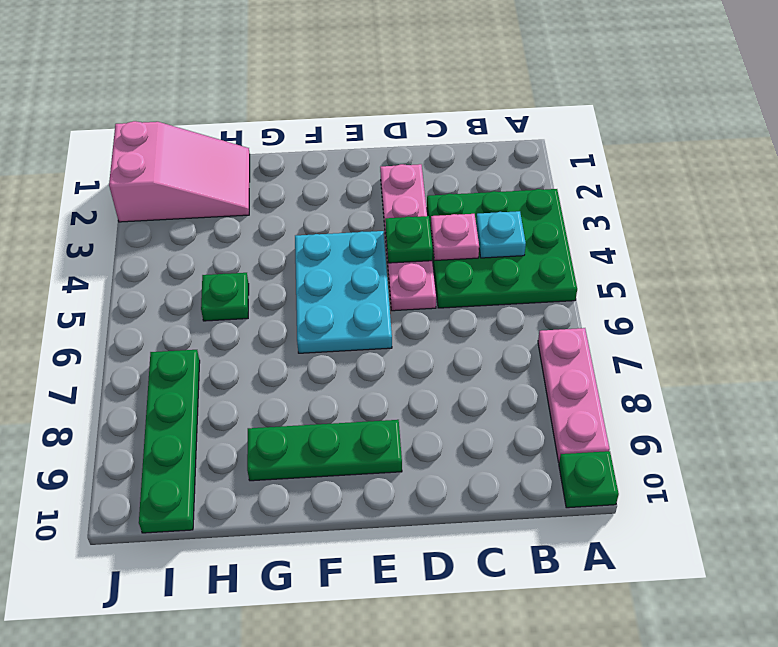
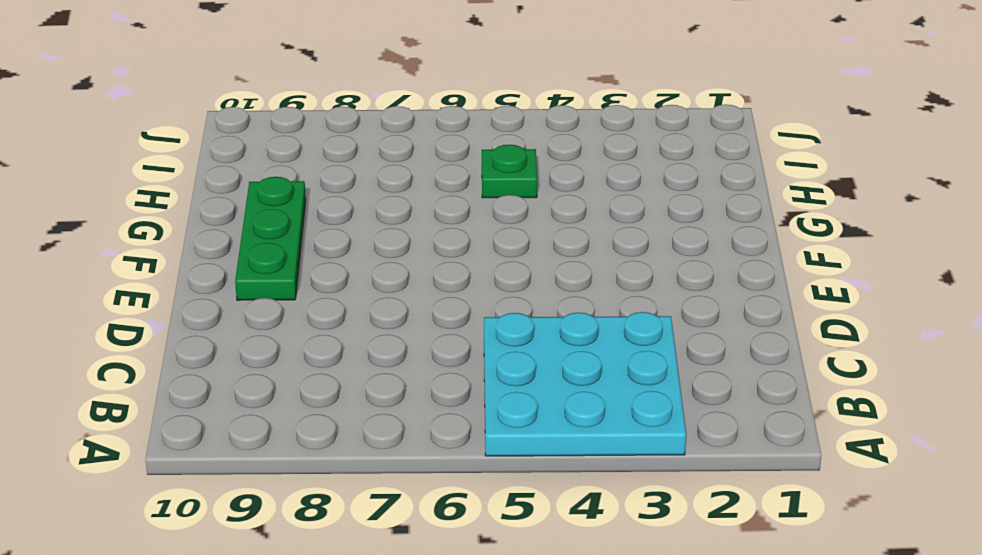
cyan 3x3 plate [484,312,686,456] -> green 3x3 plate [427,189,577,308]
none -> pink 1x3 plate [538,328,610,462]
none -> green 1x1 plate [559,451,619,508]
none -> pink 1x4 plate [380,164,436,311]

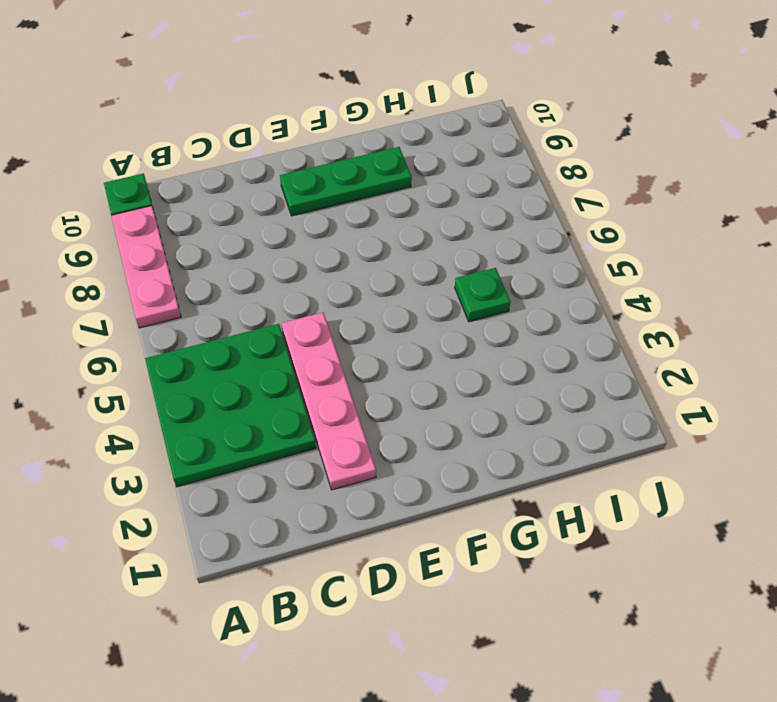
none -> cyan 2x3 plate [295,231,392,353]
none -> pink 2x3 slope [109,121,250,222]
none -> green 1x4 plate [139,350,200,533]

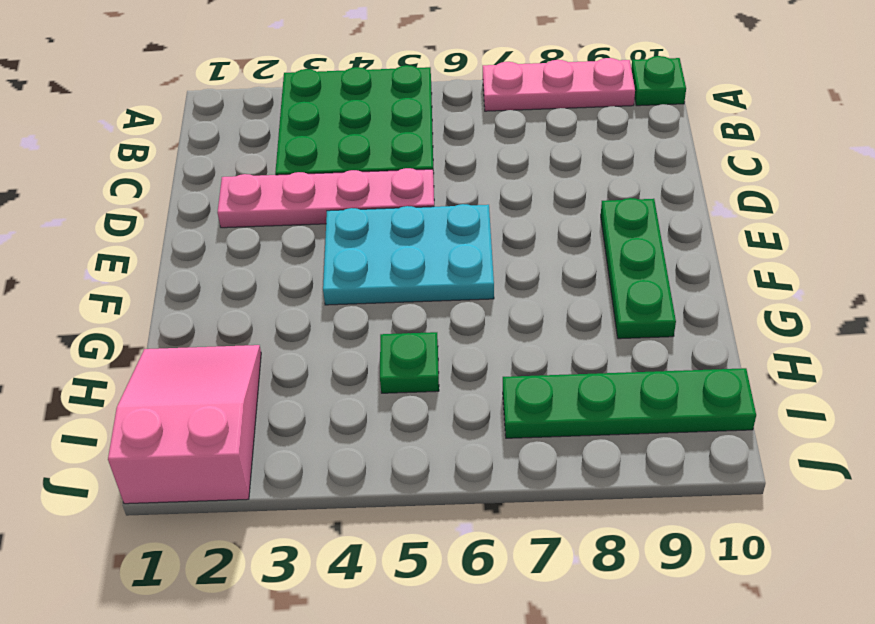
none -> cyan 1x1 plate [476,211,526,258]
none -> pink 1x1 plate [431,214,479,260]
none -> green 1x1 plate [385,216,433,263]

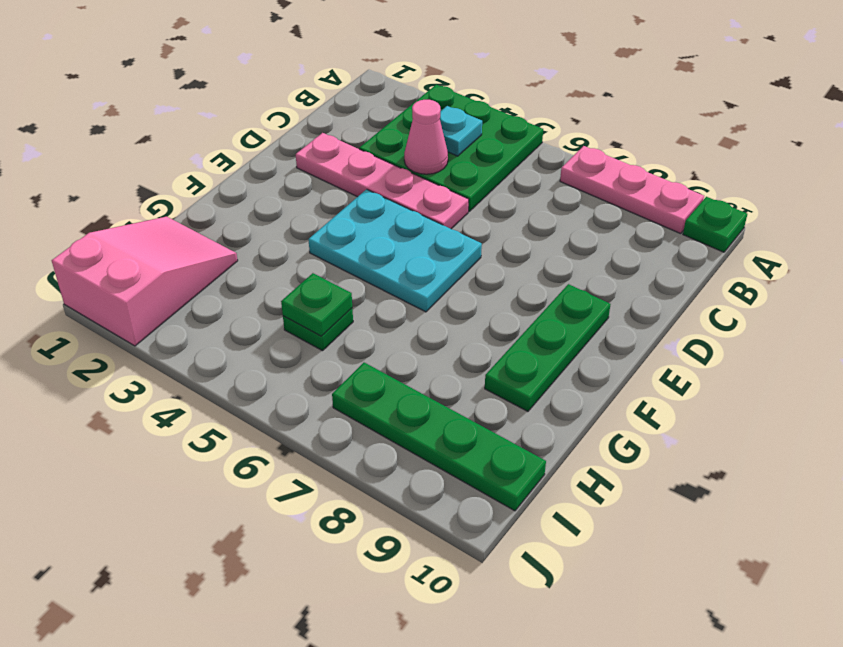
pink 1x1 cone [404,100,448,174] -> pink 1x1 plate [431,214,479,260]
green 1x1 plate [281,273,352,336] -> green 1x1 plate moved to [385,216,433,263]

